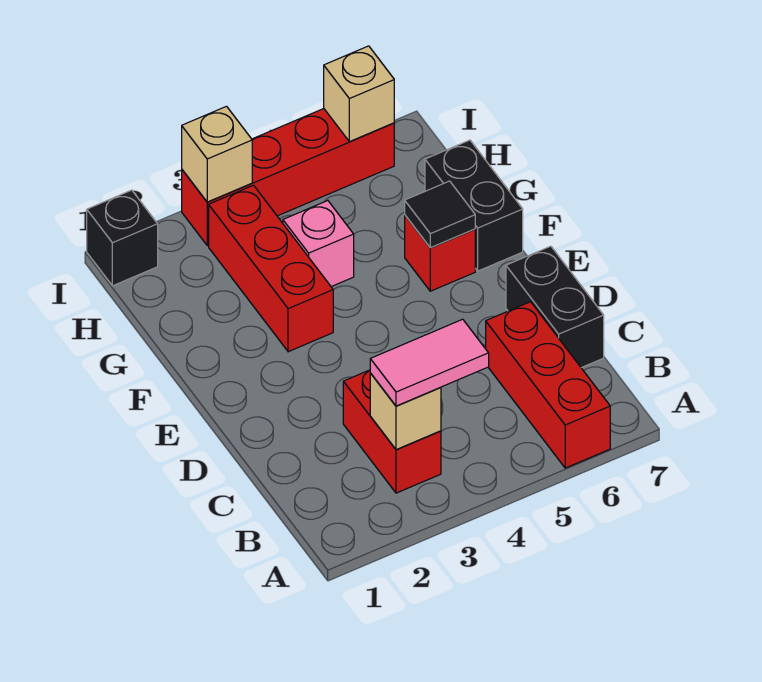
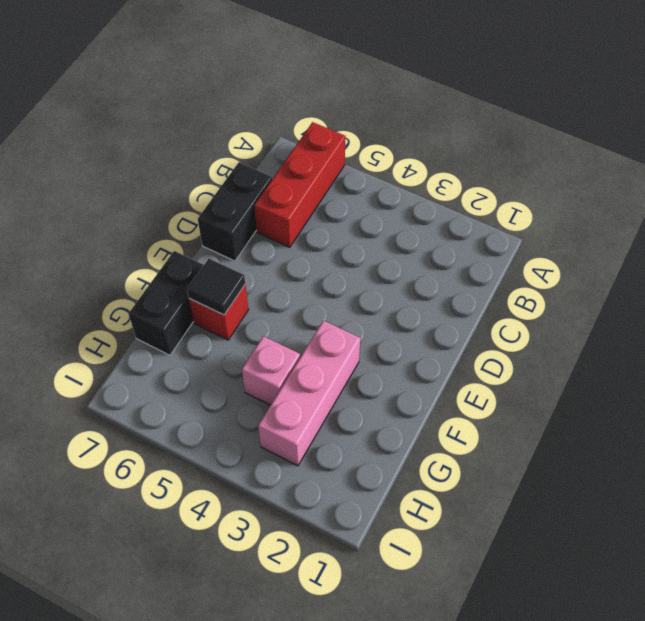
pink 1x3 brick [258,321,360,466] -> red 1x3 brick [209,185,333,352]
none -> red 1x2 brick [343,370,441,493]
none -> black 1x1 brick [87,190,158,286]
none -> red 1x4 brick [182,109,394,245]

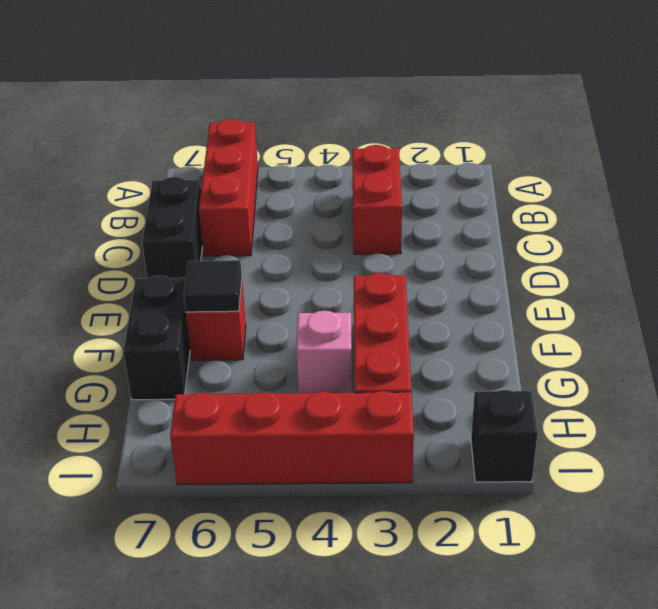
none -> tan 1x1 brick [370,373,441,450]
none -> tan 1x1 brick [182,106,252,202]
none -> tan 1x1 brick [324,46,394,142]

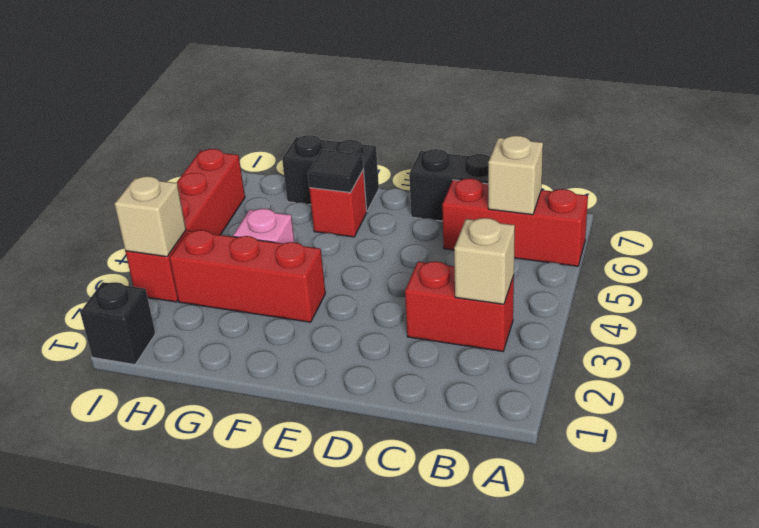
tan 1x1 brick [488,136,543,215] -> tan 1x1 brick moved to [324,46,394,142]
none -> pink 1x2 tile [370,319,489,406]

